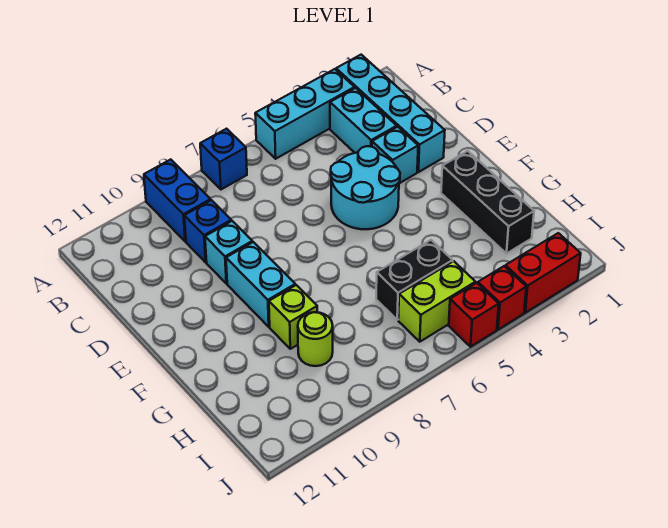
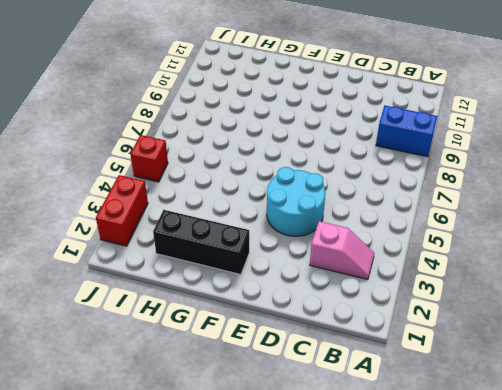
pink 1x2 slope [310,221,374,279] -> cyan 1x2 brick [330,88,397,153]
none -> cyan 1x4 brick [336,55,445,172]
none -> cyan 1x3 brick [255,69,355,159]
none -> blue 1x1 brick [200,129,247,189]

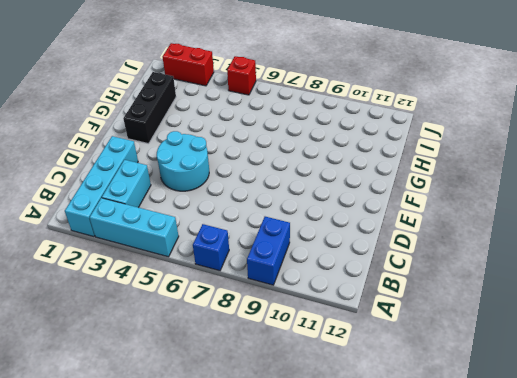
none -> blue 1x1 brick [184,200,231,262]
none -> cyan 1x1 brick [372,127,418,183]
none -> cyan 1x1 brick [205,221,252,284]

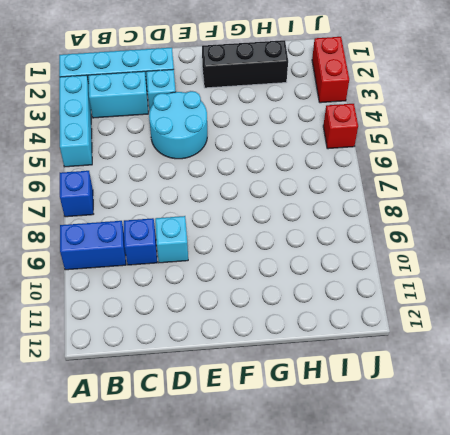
none -> cyan 1x2 brick [226,242,295,327]
none -> lime 1x1 brick [269,285,317,349]
none -> black 1x2 brick [376,240,453,320]

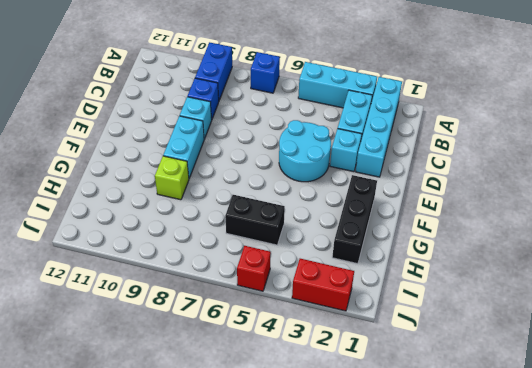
none -> lime 1x1 round brick [298,312,333,366]
none -> lime 1x2 brick [398,261,475,342]
none -> red 1x1 brick [478,266,526,330]

